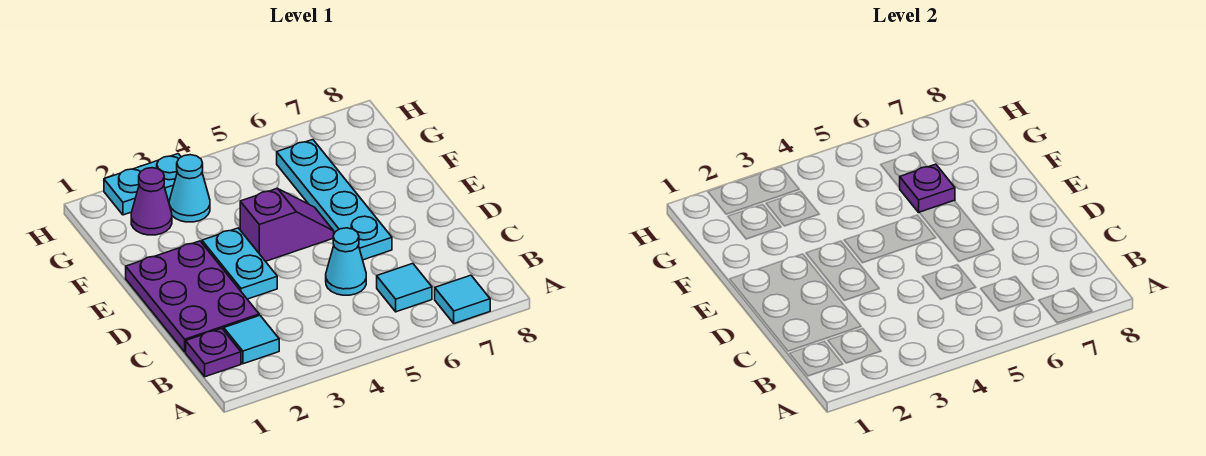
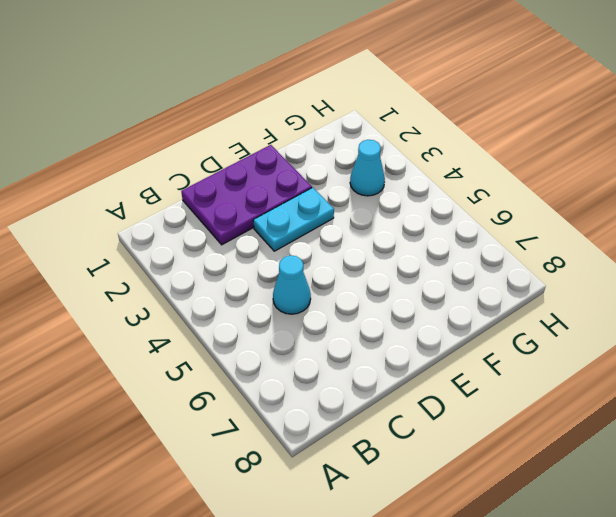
none -> cyan 1x1 tile [435,275,490,324]
none -> purple 1x1 plate [186,328,241,377]
none -> cyan 1x1 tile [224,315,279,364]

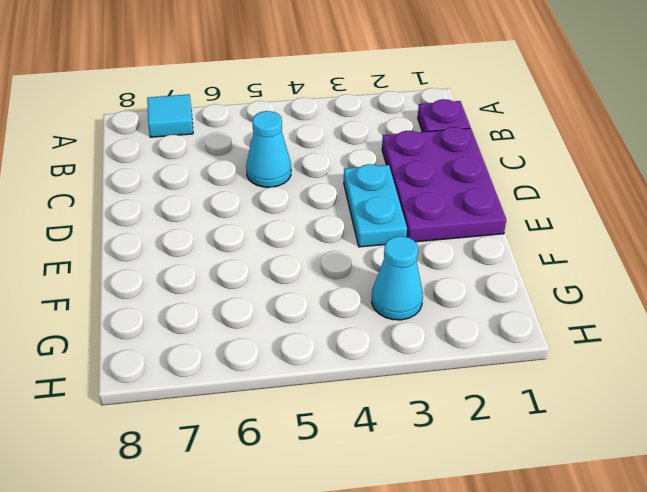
none -> cyan 1x1 tile [224,315,279,364]
none -> cyan 1x1 tile [377,263,432,312]
none -> cyan 1x4 plate [277,140,392,260]

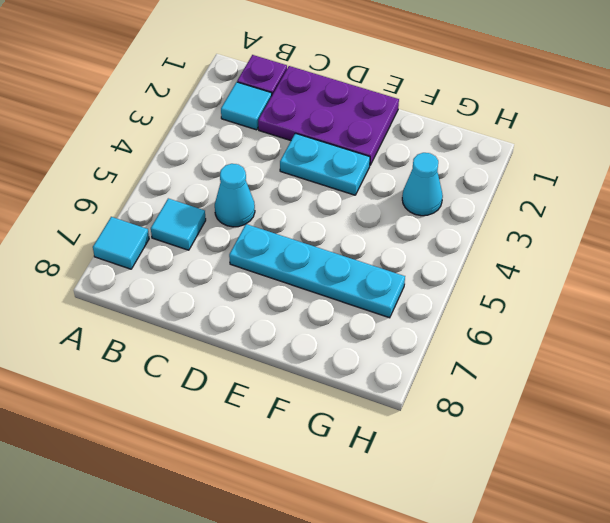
none -> purple 1x2 slope [240,188,334,261]
none -> purple 1x1 cone [131,168,172,235]
none -> cyan 1x2 plate [104,154,181,215]

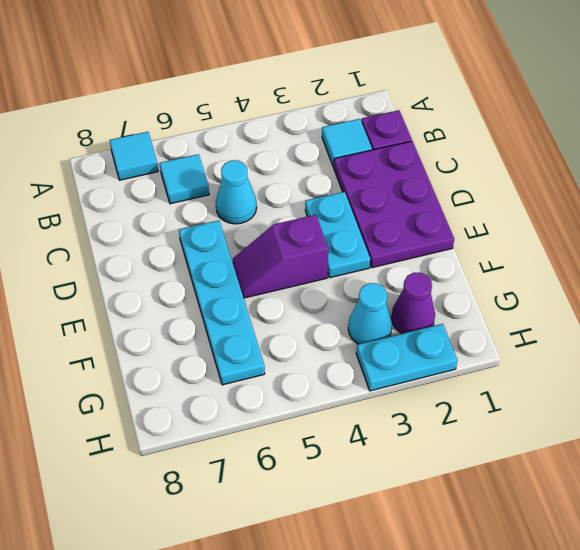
none -> purple 1x1 plate [900,164,955,212]

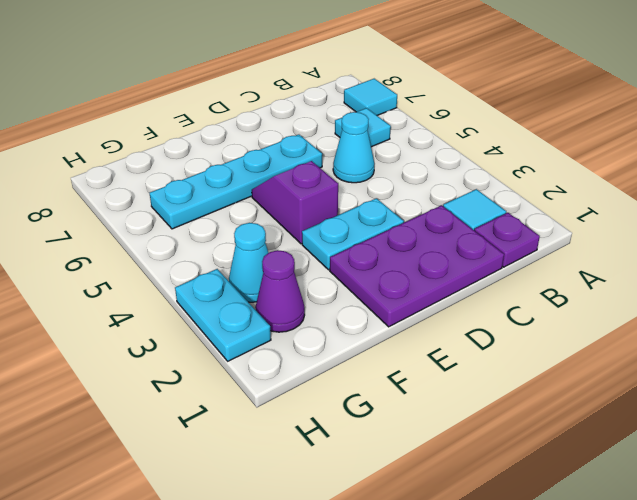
none -> purple 1x1 plate [900,164,955,212]

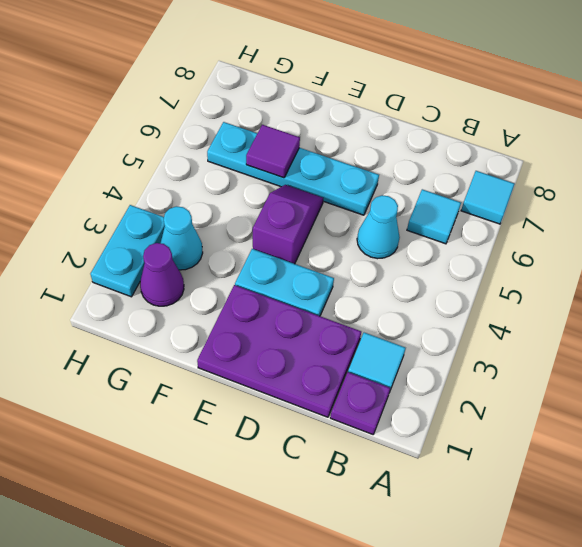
purple 1x1 tile [246,125,300,178] -> purple 1x1 plate [900,164,955,212]

